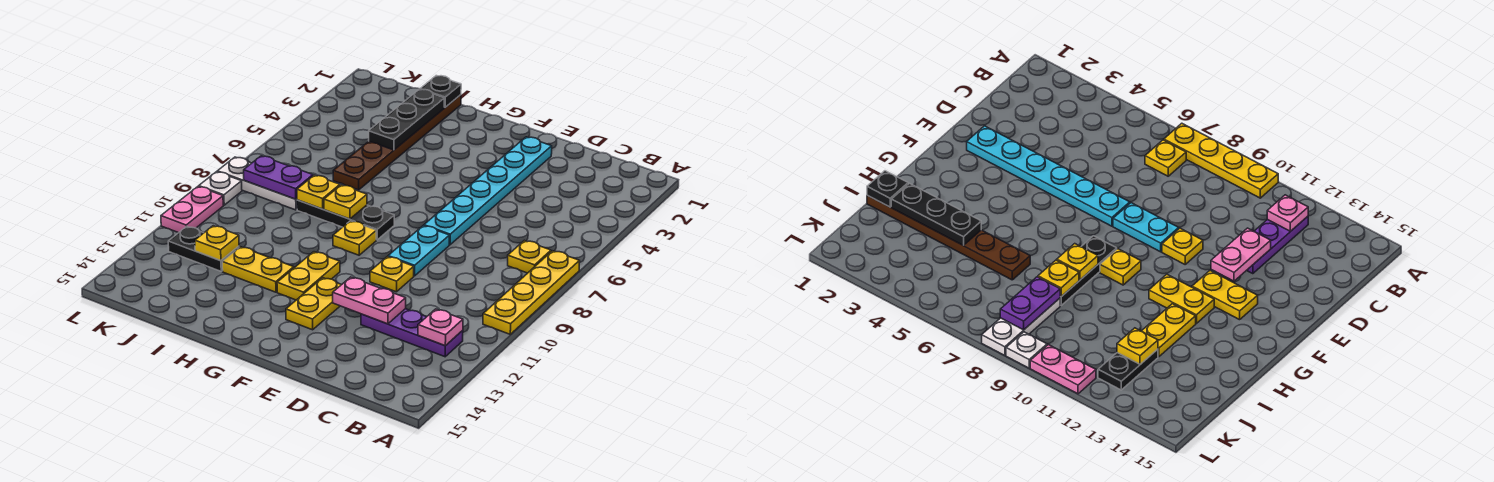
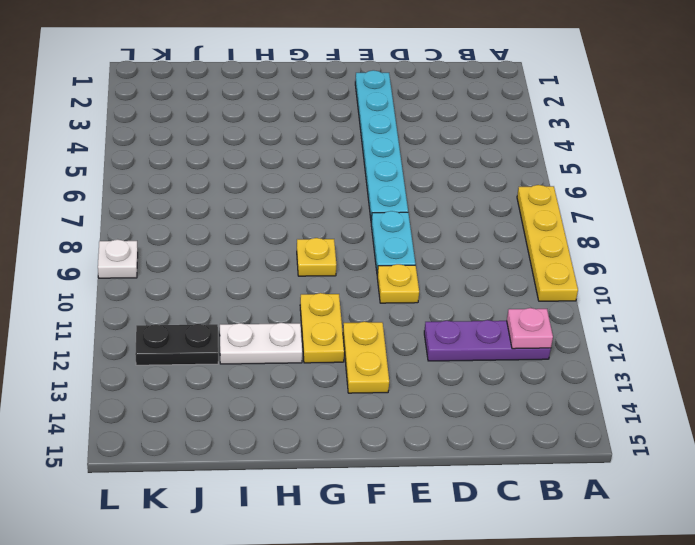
white 1x2 plate [220,323,302,364] -> yellow 1x2 plate [222,247,294,292]
none -> yellow 1x1 plate [508,240,551,273]
none -> black 1x3 plate [297,200,394,240]
none -> brown 1x6 plate [333,95,461,190]

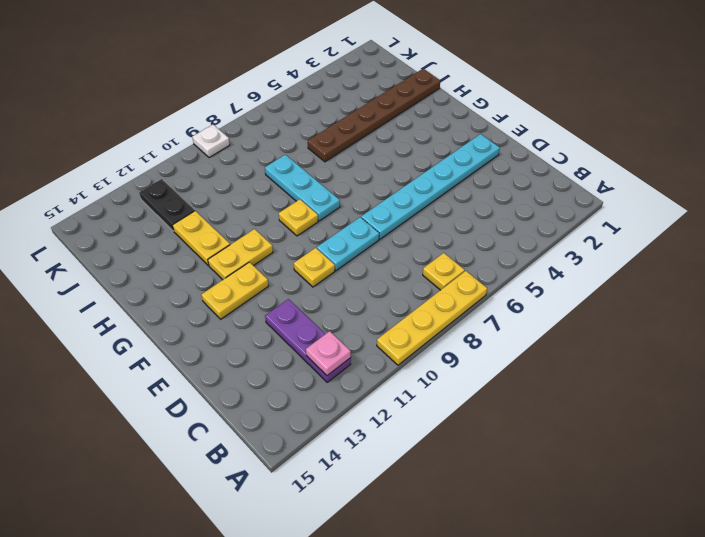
cyan 1x3 plate [265,155,340,221] -> black 1x3 plate [297,200,394,240]
none -> white 1x3 plate [217,157,297,210]
none -> pink 1x2 plate [161,186,223,233]
none -> pink 1x2 plate [333,277,406,324]

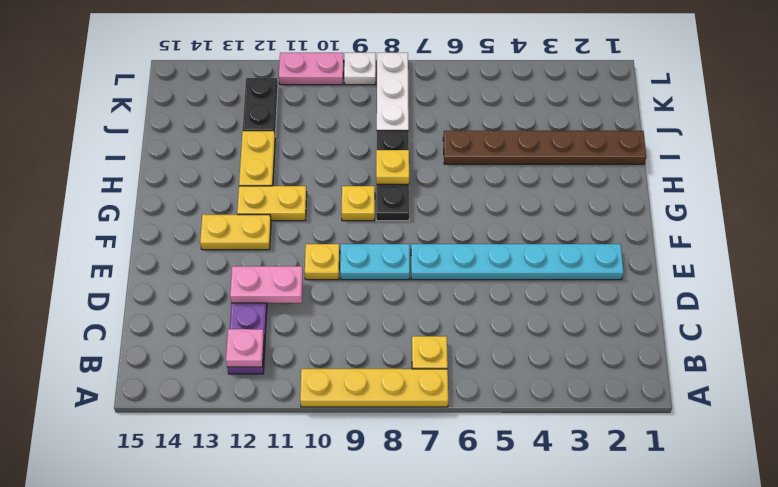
pink 1x2 plate [230,266,303,303] -> pink 1x2 plate turned to [333,277,406,324]
none -> black 1x1 plate [420,76,461,107]
none -> black 1x3 plate [369,89,444,150]
none -> yellow 1x1 plate [297,175,340,209]

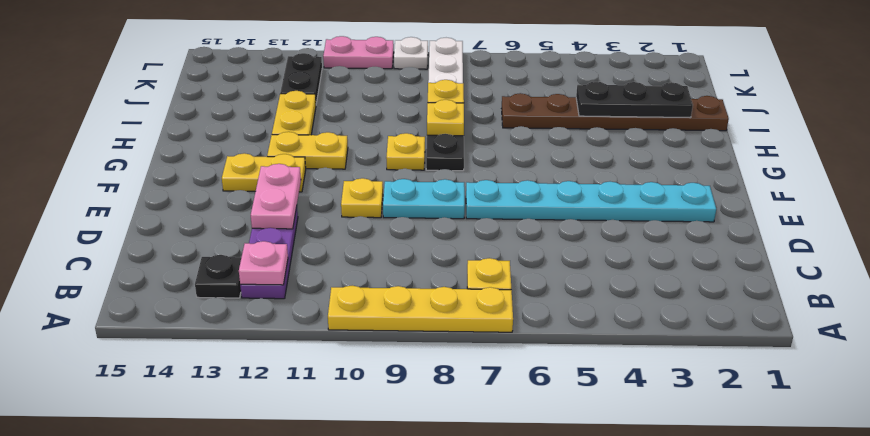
black 1x1 plate [195,255,241,298] -> black 1x1 plate moved to [420,76,461,107]
none -> purple 1x2 plate [244,156,313,199]
none -> yellow 1x1 plate [195,226,239,261]

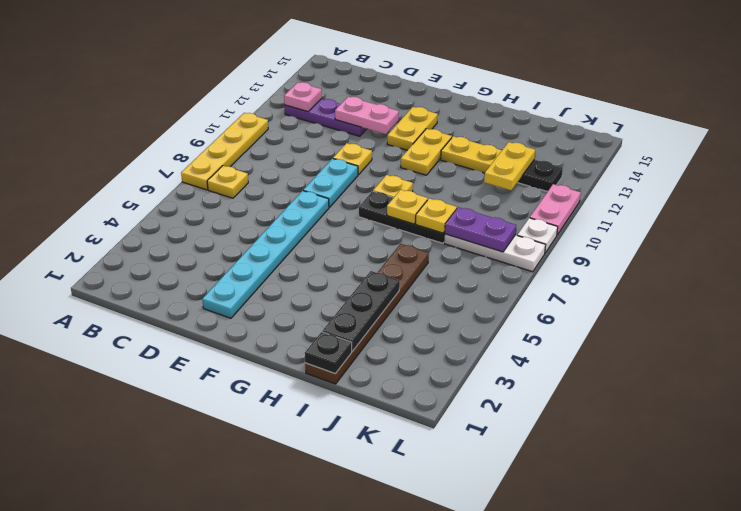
yellow 1x2 plate [484,142,535,190] -> yellow 1x1 plate [195,226,239,261]

